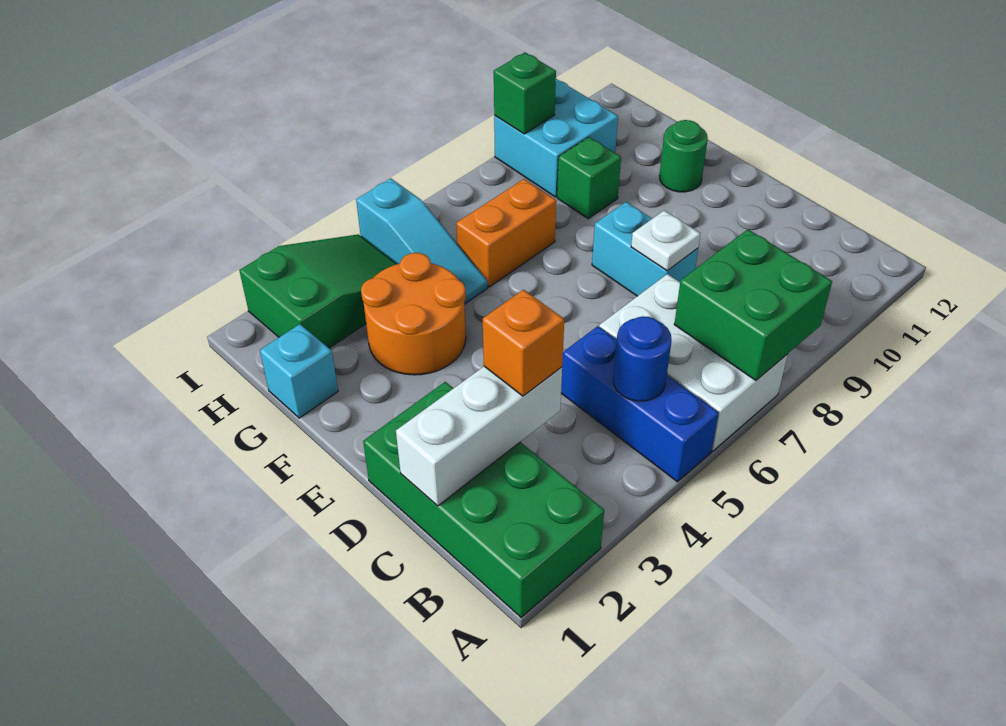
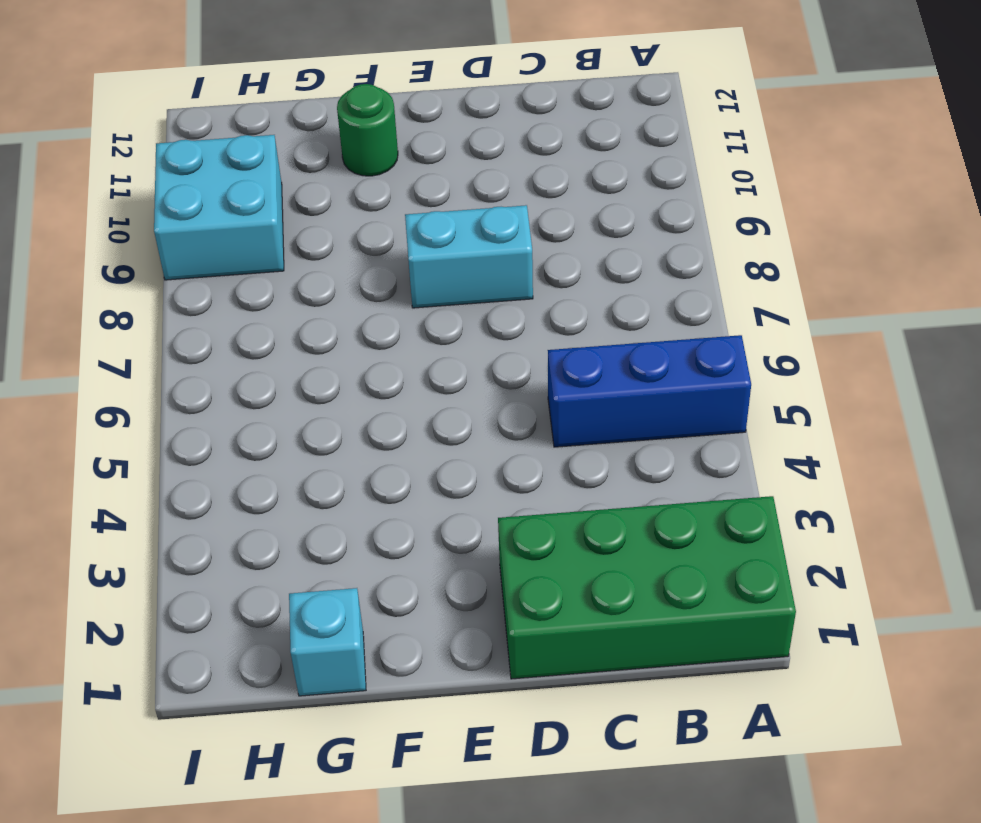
none -> white 2x3 brick [599,274,788,451]
none -> orange 2x2 round brick [361,253,466,375]
none -> cyan 1x3 slope [356,178,488,304]

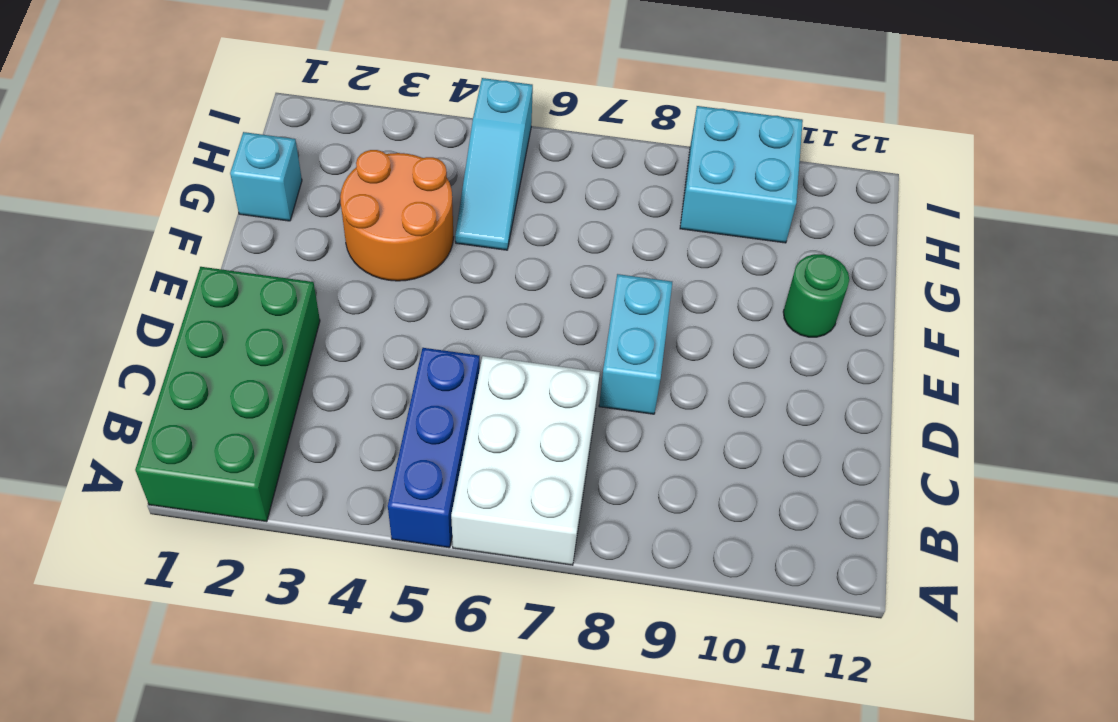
none -> orange 1x2 brick [456,179,556,287]
none -> green 1x1 brick [557,137,621,219]
none -> green 2x3 slope [239,234,397,348]

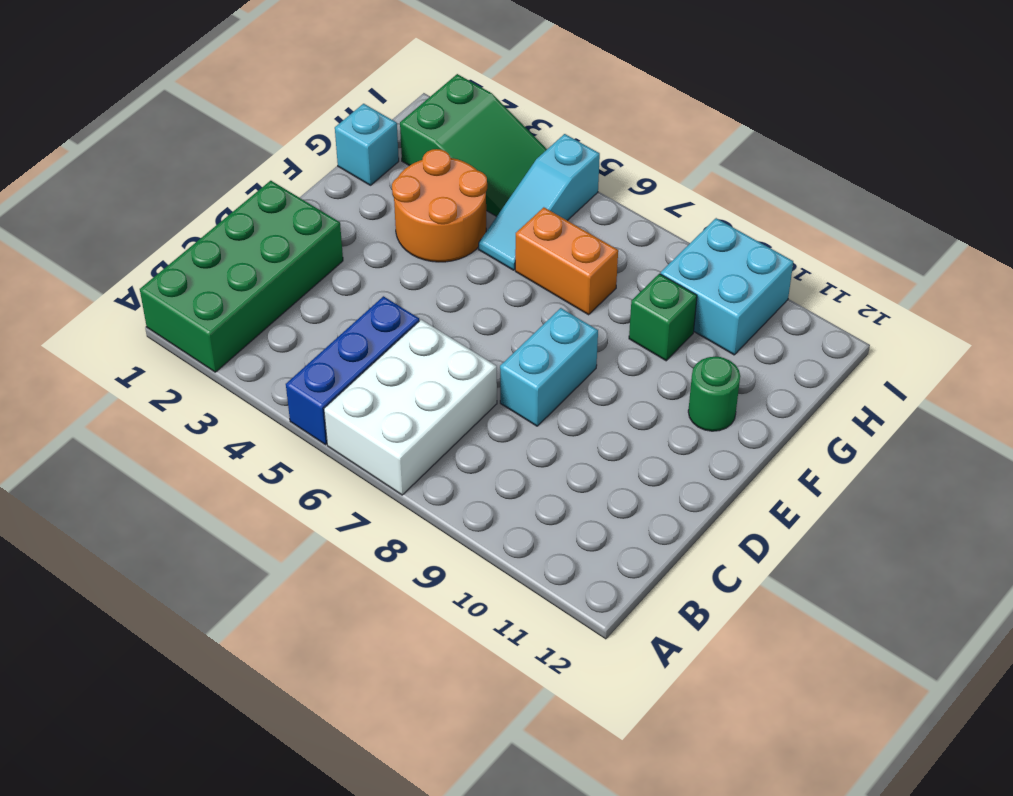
none -> green 2x2 brick [674,229,832,380]
none -> blue 1x1 round brick [613,316,672,401]
none -> white 1x3 brick [396,366,562,506]

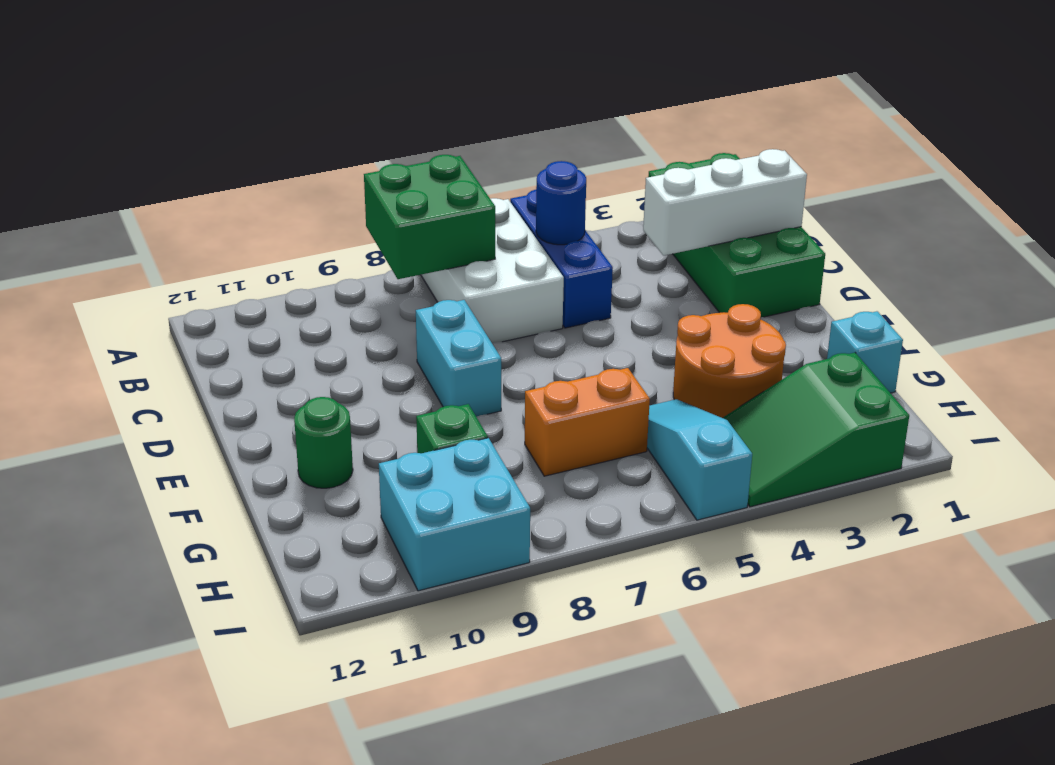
none -> white 1x1 plate [631,210,700,271]
none -> green 1x1 brick [494,53,556,134]
none -> orange 1x1 brick [483,290,564,396]

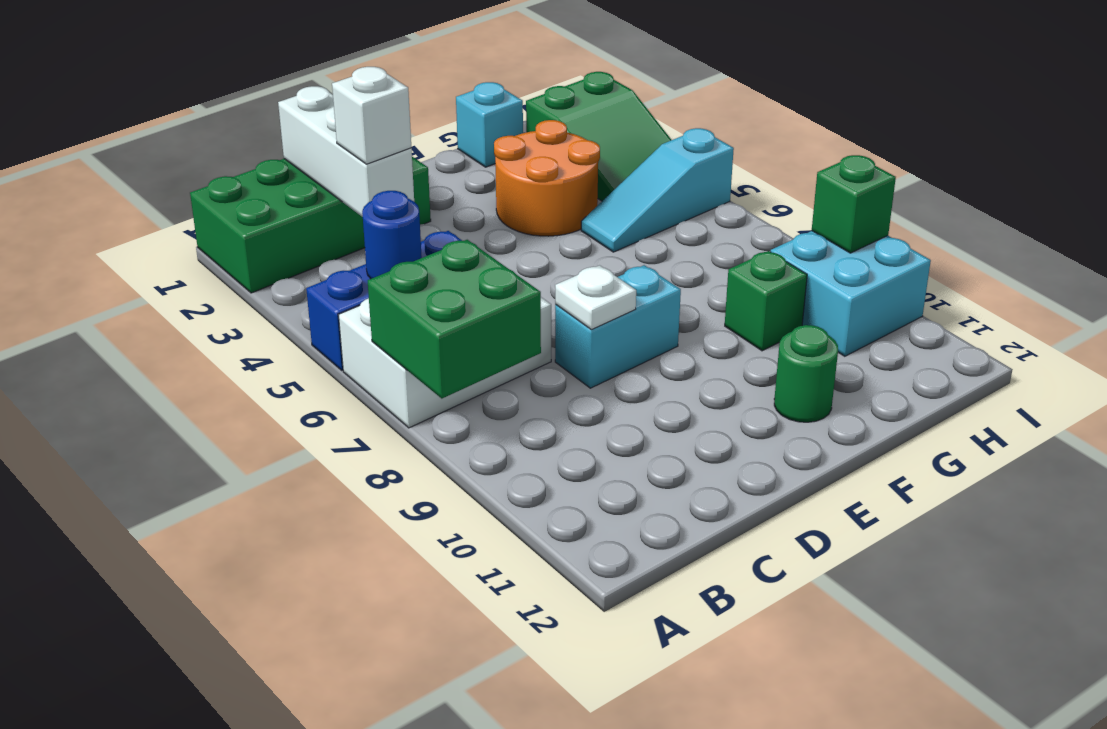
white 1x1 brick [332,67,411,164] -> orange 1x1 brick [483,290,564,396]
none -> orange 1x2 brick [456,179,556,287]

